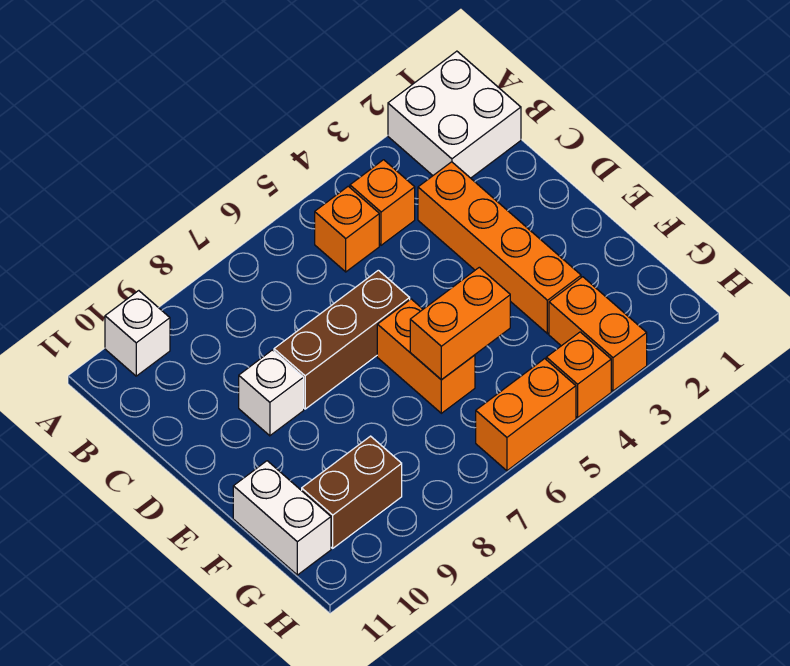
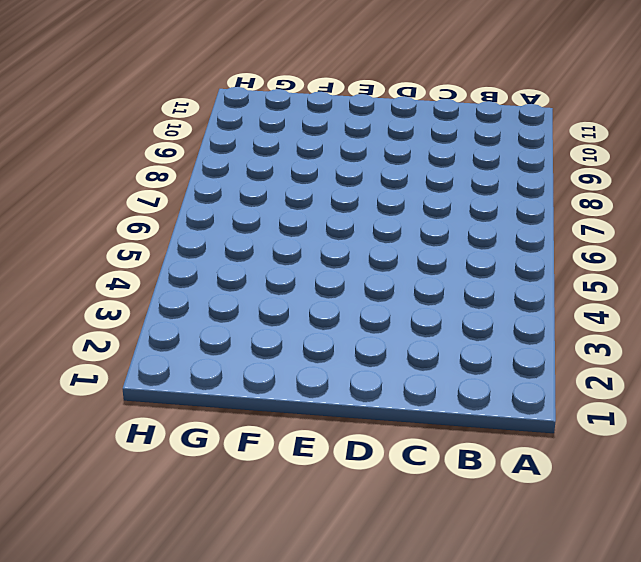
none -> white 2x2 brick [388,51,521,178]
none -> white 1x1 brick [105,291,170,376]
none -> orange 1x1 brick [350,160,415,245]

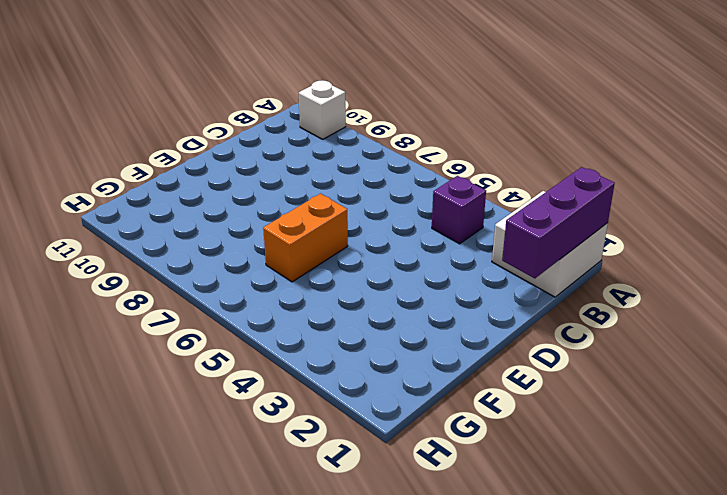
purple 1x3 brick [502,167,615,278] -> none
purple 1x1 brick [432,176,486,244] -> orange 1x1 brick [350,160,415,245]
none -> orange 1x1 brick [315,186,379,272]
none -> orange 1x4 brick [418,162,581,334]
none -> brown 1x3 brick [274,270,410,409]

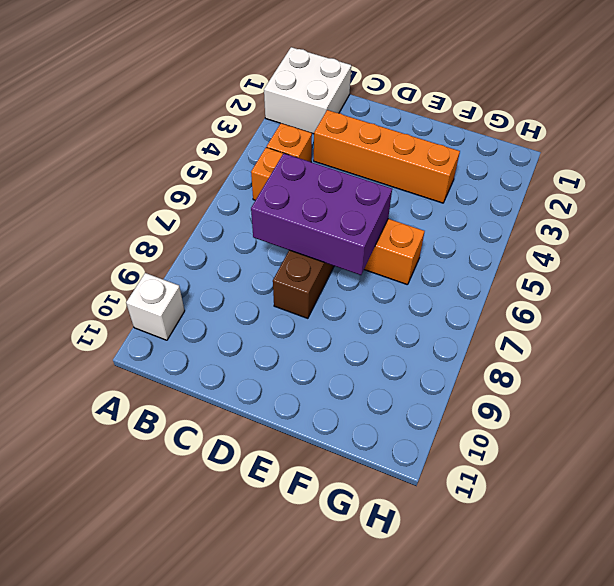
purple 2x3 brick [251,153,392,275] -> none
none -> white 1x1 brick [239,350,304,436]
none -> white 1x2 brick [233,461,331,575]
none -> orange 1x2 brick [549,277,647,391]

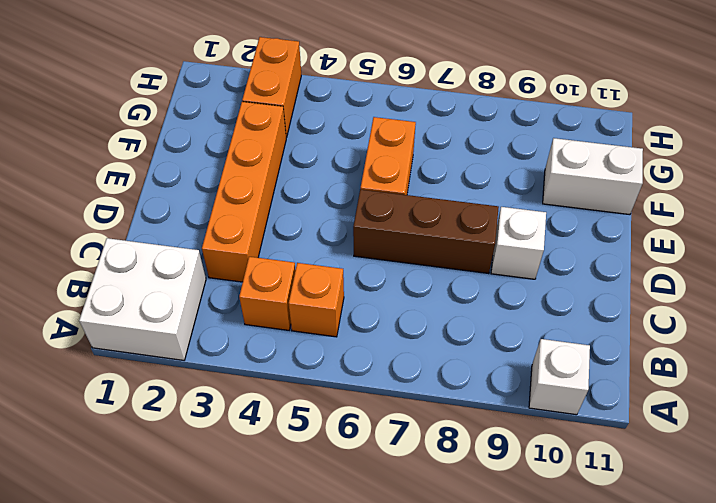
white 1x2 brick [543,138,643,215] -> white 1x2 brick turned to [233,461,331,575]
none -> brown 1x2 brick [302,436,402,548]
none -> orange 1x1 brick [546,332,611,417]
none -> orange 1x2 brick [476,359,576,471]

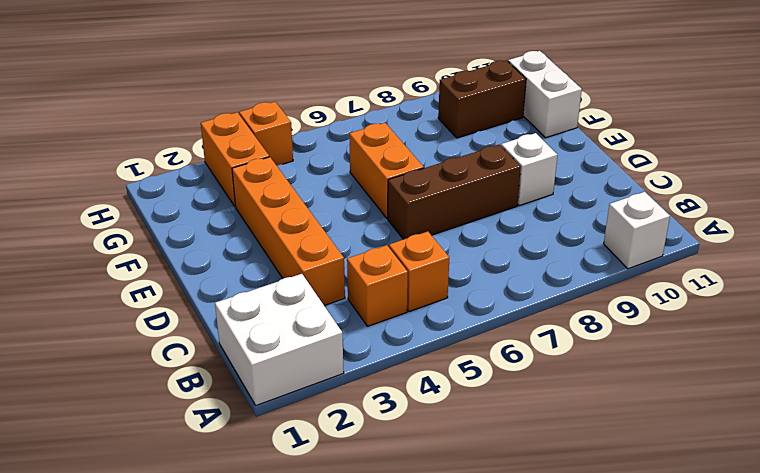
none -> orange 1x2 brick [476,359,576,471]
none -> orange 1x2 brick [410,267,510,380]

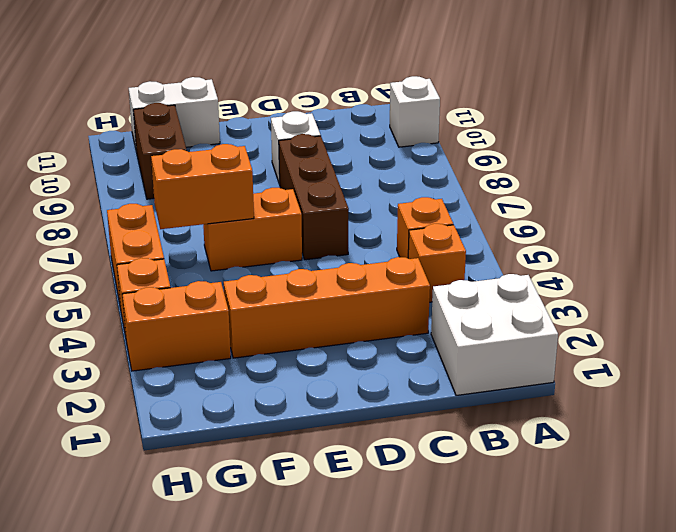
orange 1x2 brick [151,144,254,229] -> orange 1x2 brick turned to [410,267,510,380]

